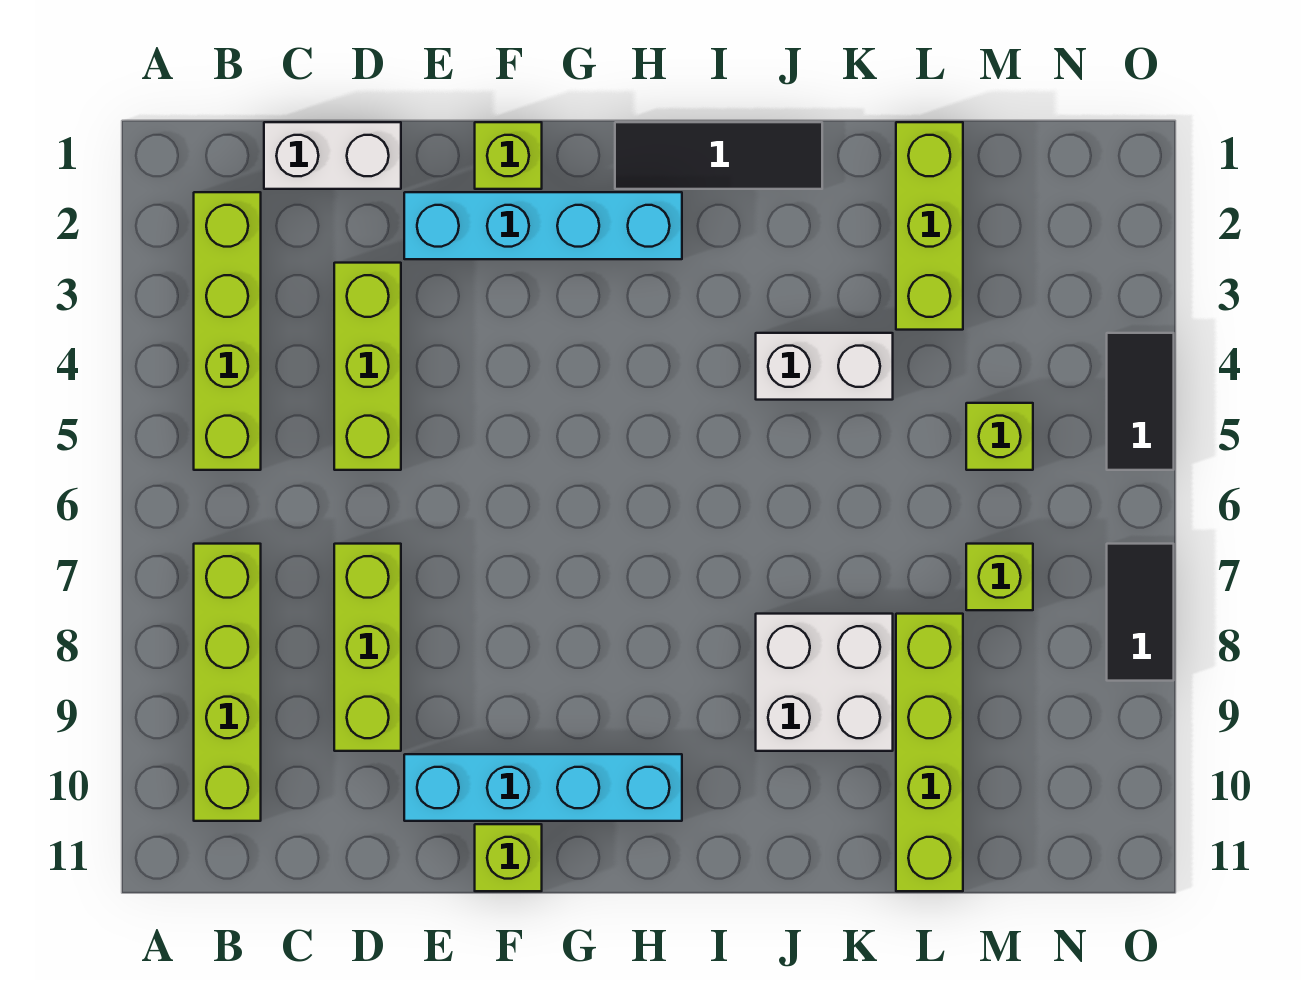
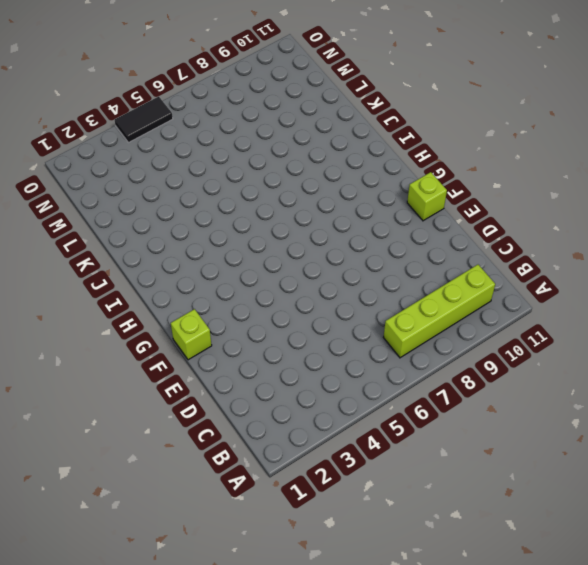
none -> lime 1x4 brick [194,192,261,470]
none -> white 1x2 brick [264,122,401,189]
none -> lime 1x3 brick [334,263,401,470]

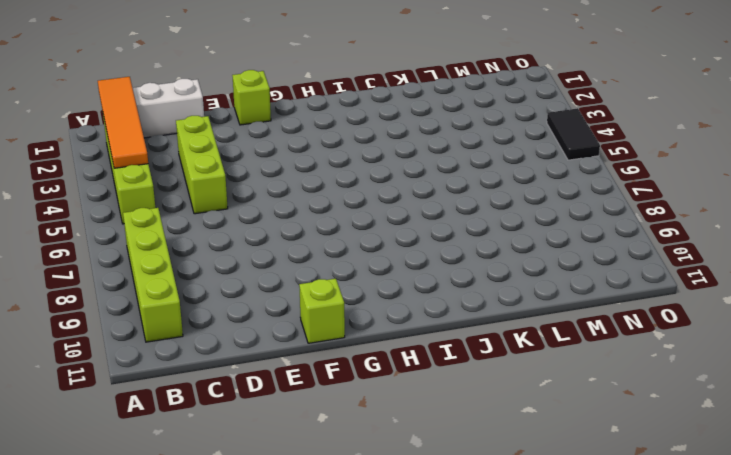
orange 1x4 tile [98,77,148,168] -> none
none -> lime 1x3 brick [334,544,401,751]
none -> cyan 1x4 brick [404,192,682,259]
none -> cyan 1x4 brick [404,754,682,821]

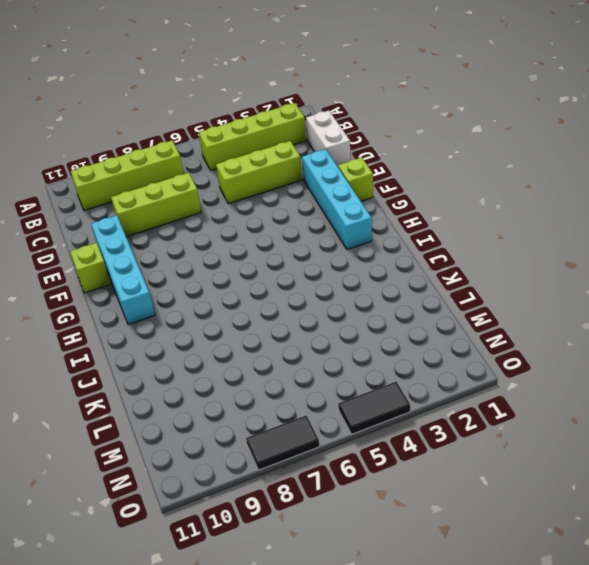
none -> black 1x3 tile [615,122,822,189]
none -> white 1x2 brick [756,333,893,400]
none -> white 2x2 brick [756,614,893,751]

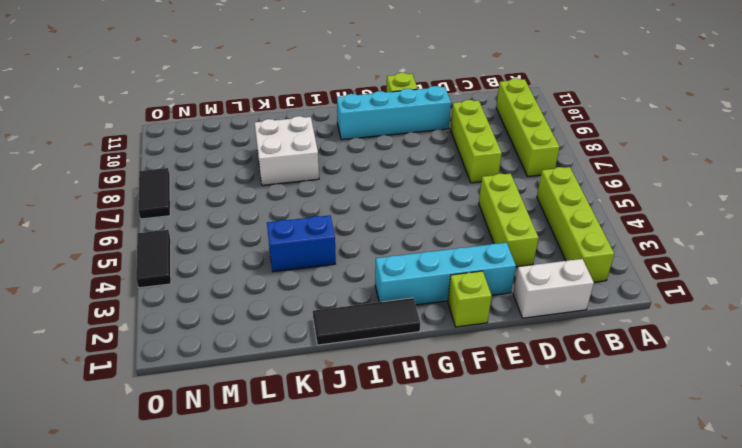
blue 1x2 brick [267,215,336,272] -> white 1x2 brick [756,333,893,400]
none -> lime 1x3 brick [896,122,963,330]
none -> lime 1x4 brick [896,614,963,891]
none -> lime 1x1 brick [966,403,1033,470]

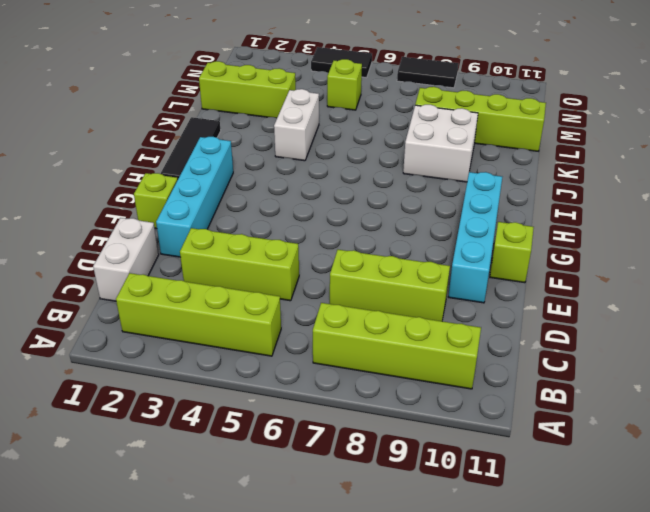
none -> lime 1x1 brick [966,544,1033,610]

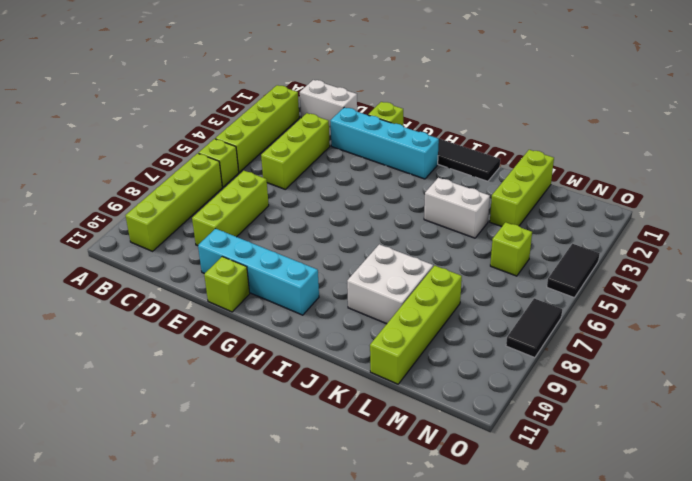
lime 1x1 brick [199,139,239,187] -> lime 1x1 brick moved to [966,544,1033,610]

